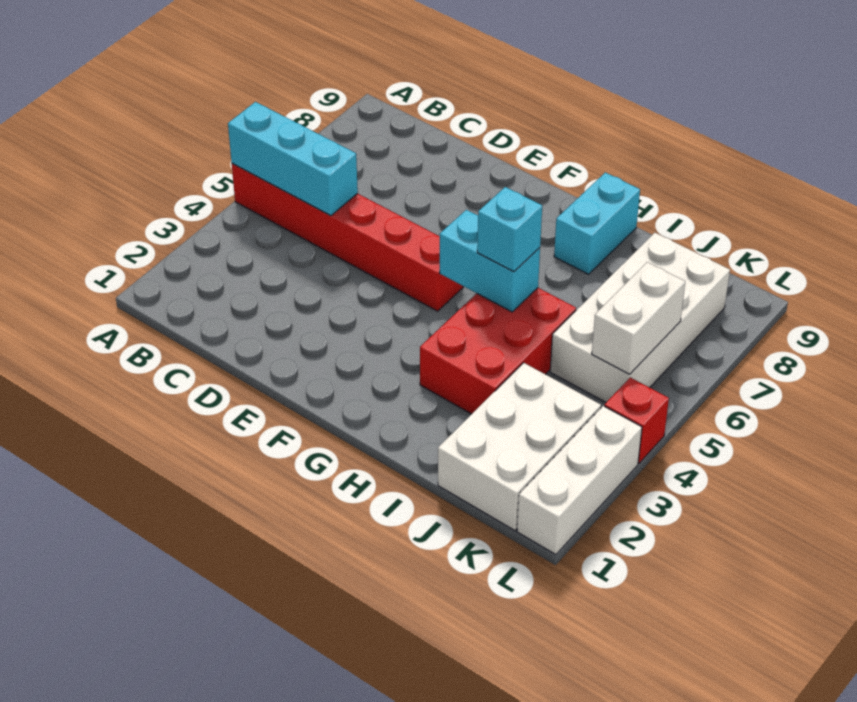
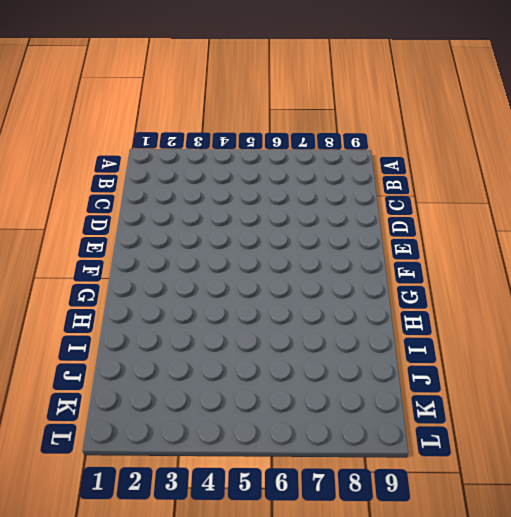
none -> red 1x6 brick [232,163,463,311]
none -> red 2x3 brick [420,288,576,414]

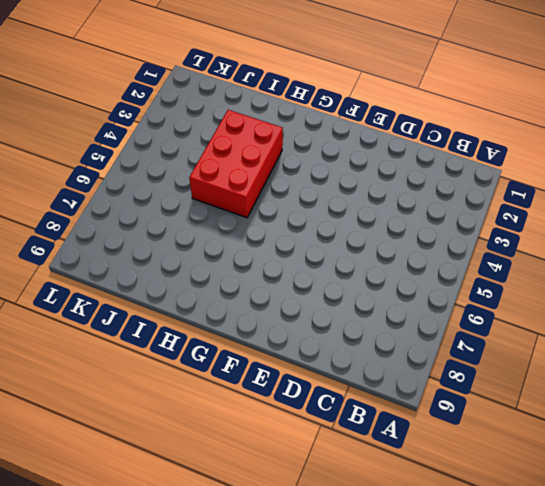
none -> red 1x6 brick [232,163,463,311]
none -> cyan 1x2 brick [554,172,640,274]

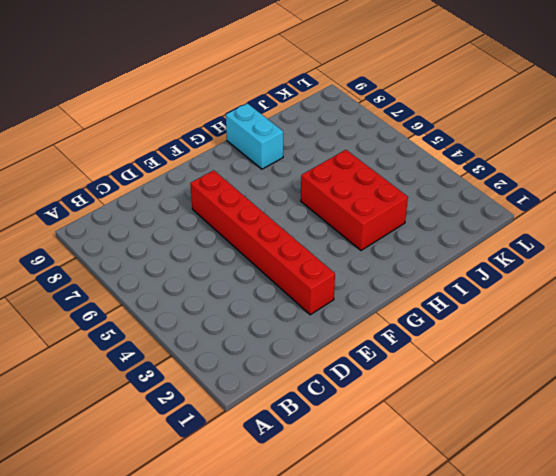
red 1x6 brick [190,170,335,315] -> red 1x6 brick turned to [232,163,463,311]
none -> white 2x3 brick [438,363,601,531]
none -> white 2x4 brick [550,233,730,402]

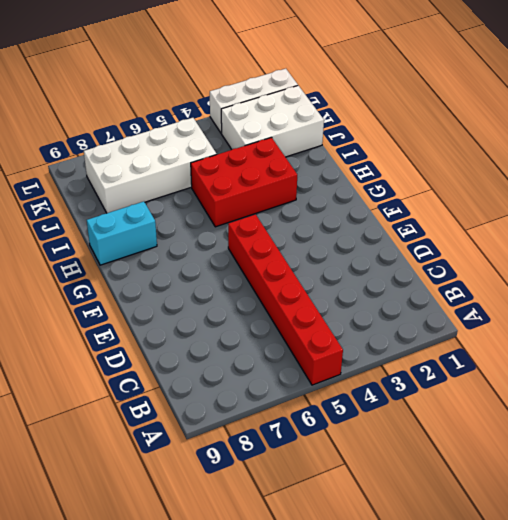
none -> red 1x1 brick [604,377,669,463]
none -> cyan 1x3 brick [228,102,358,216]

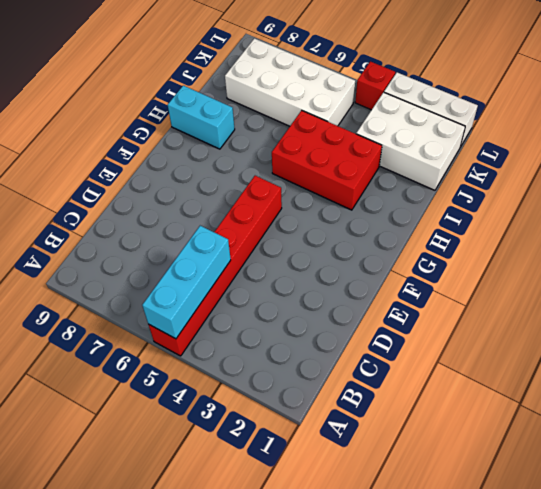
none -> cyan 1x2 brick [440,210,540,312]
none -> white 1x2 brick [592,262,685,374]

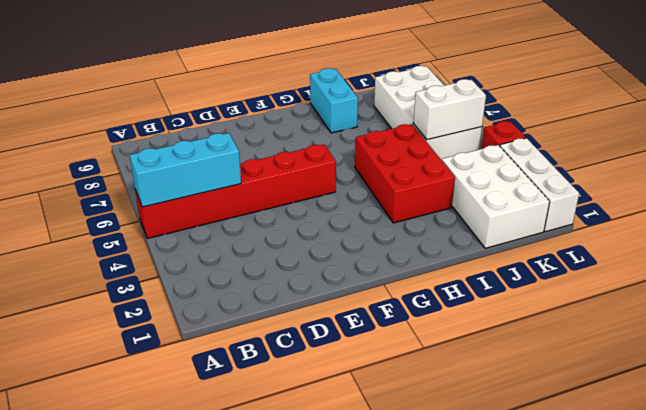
white 1x2 brick [413,79,486,140] -> white 1x2 brick turned to [592,262,685,374]
none -> cyan 1x2 brick [440,210,540,312]
none -> cyan 1x1 brick [477,187,542,272]

